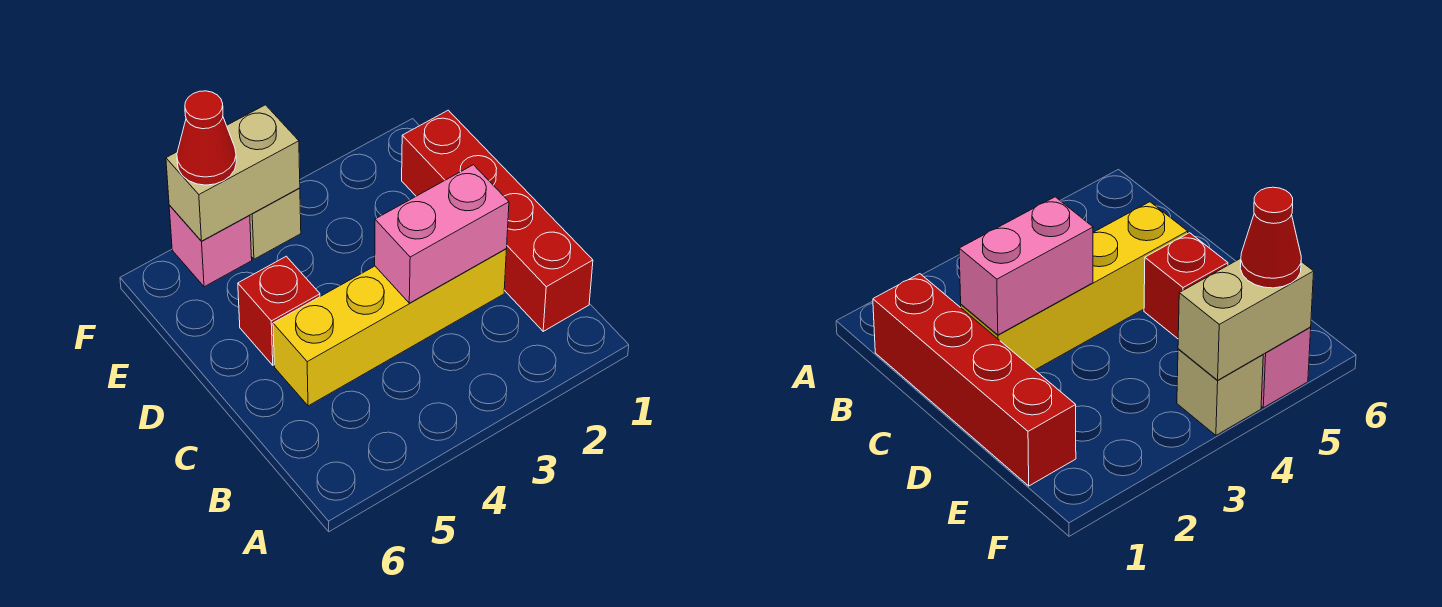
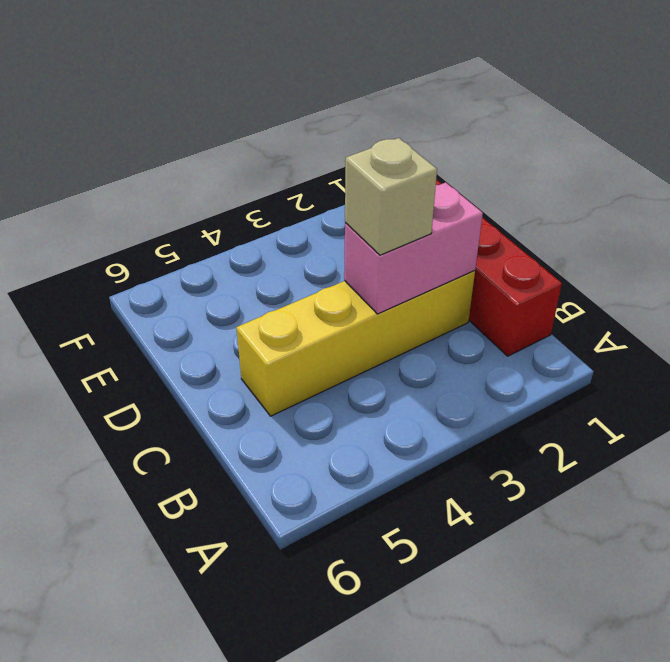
tan 1x1 brick [345,138,437,255] -> tan 1x1 brick moved to [250,188,301,259]
none -> red 1x1 brick [238,256,320,365]
none -> pink 1x1 brick [169,205,252,287]

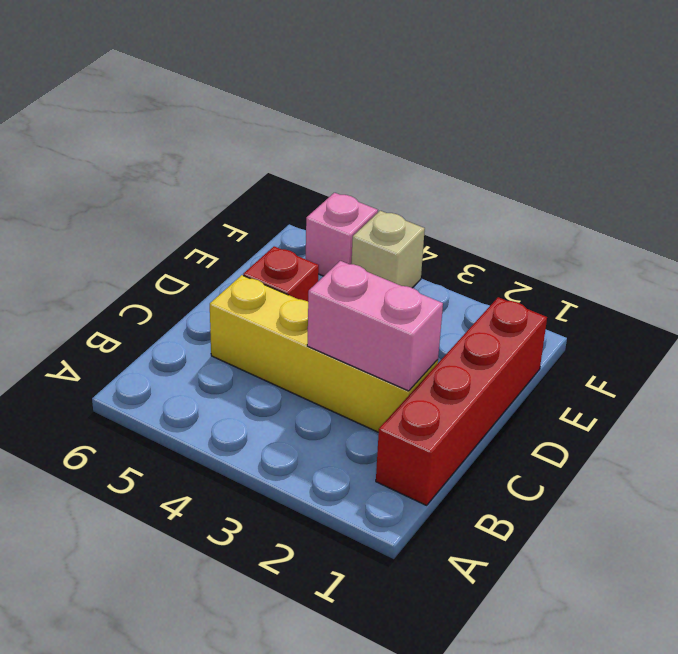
none -> tan 1x2 brick [166,105,300,241]
none -> red 1x1 cone [177,91,236,185]

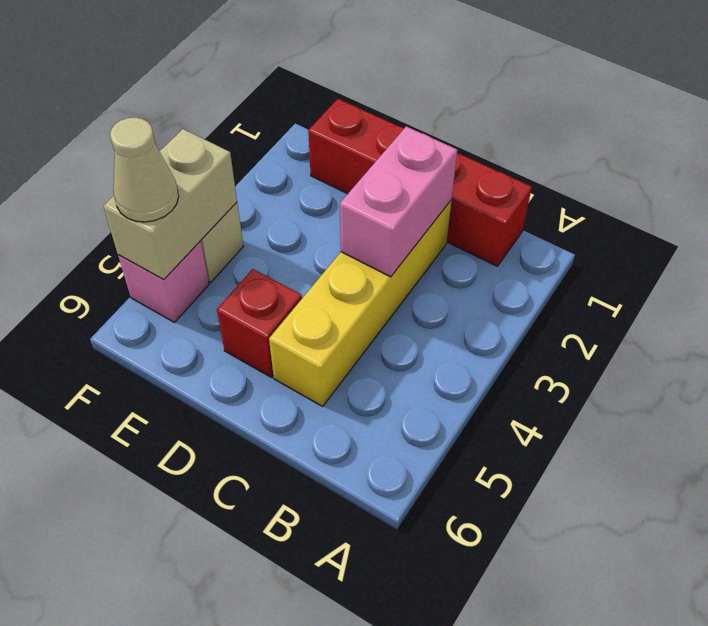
tan 1x1 cone [110,118,179,222] -> red 1x1 cone [177,91,236,185]

